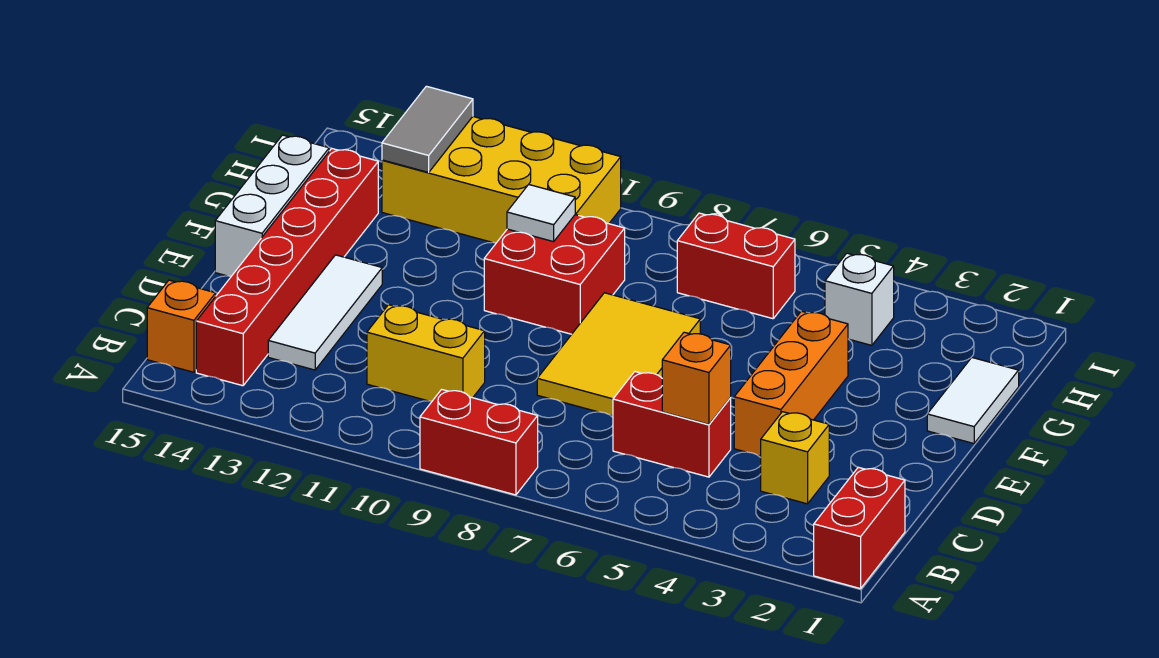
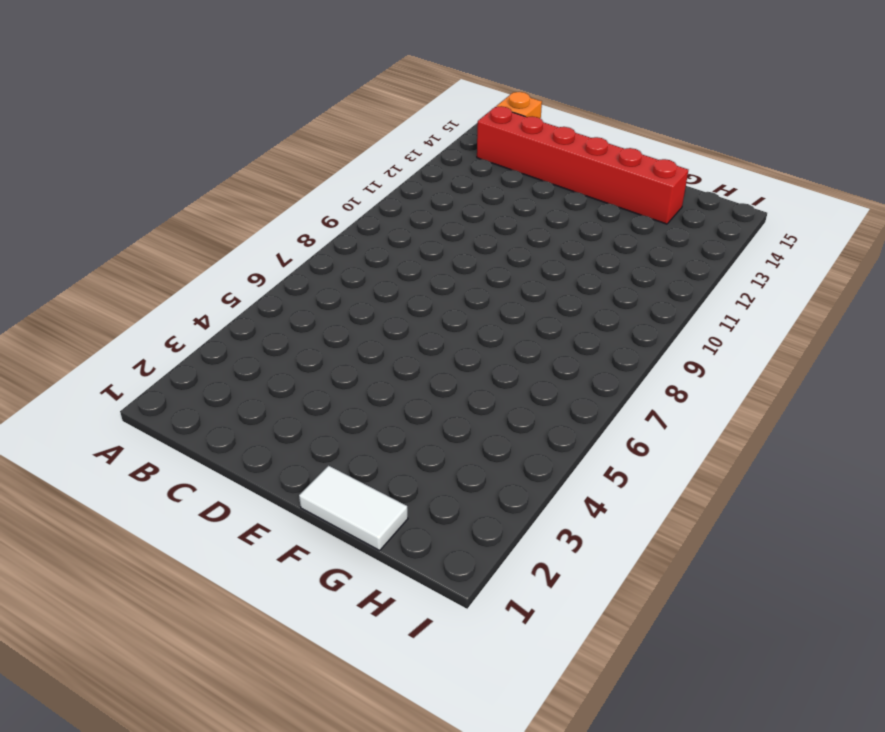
none -> red 1x2 brick [814,467,905,589]
none -> red 1x2 brick [420,389,538,495]
none -> yellow 1x1 brick [761,412,829,504]

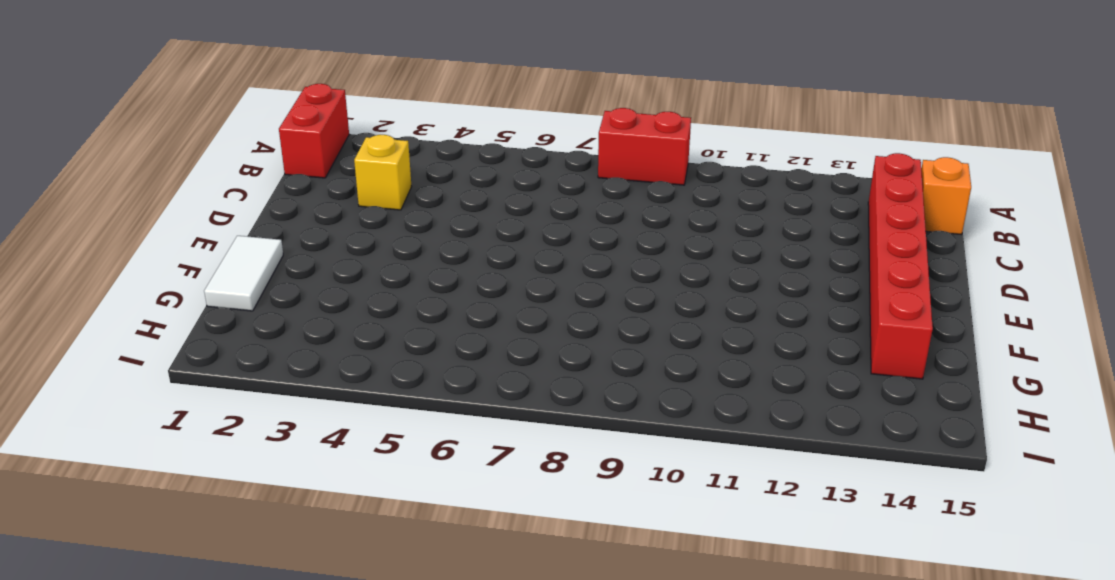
none -> red 1x2 brick [613,372,731,477]
none -> yellow 1x2 brick [367,305,485,401]
none -> white 1x3 tile [268,255,382,370]

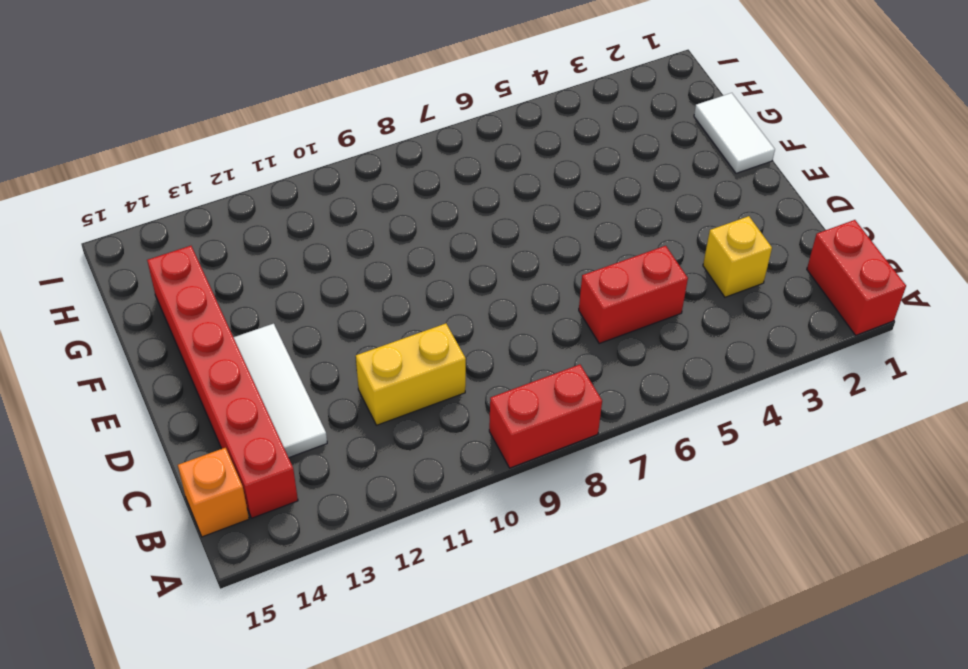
none -> orange 1x3 brick [734,311,848,456]
none -> yellow 2x3 tile [537,293,700,416]
none -> white 1x3 brick [215,135,329,276]

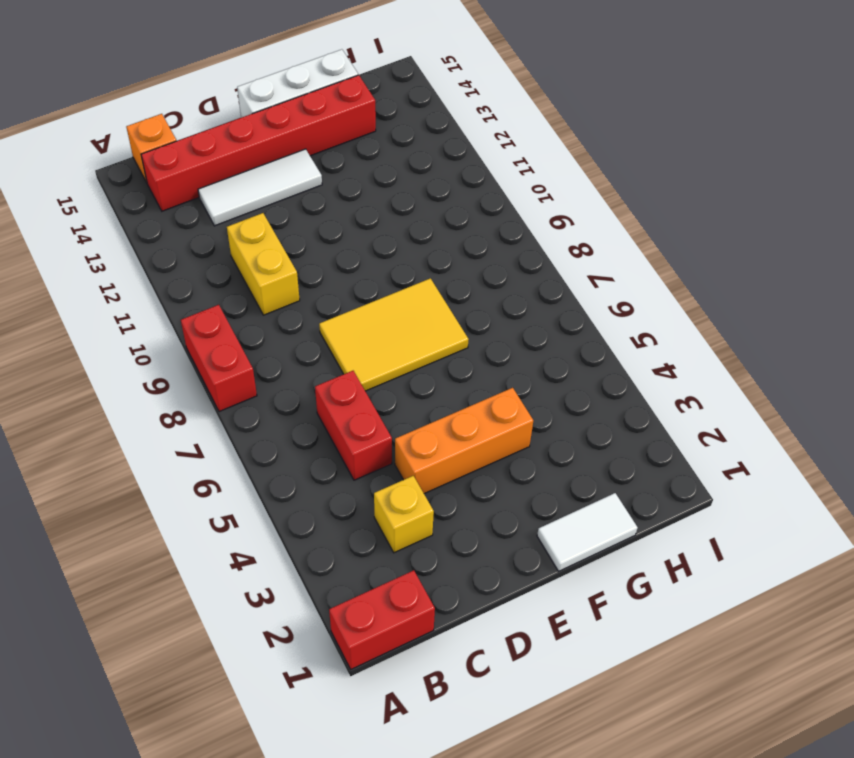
none -> red 2x2 brick [484,215,625,334]
none -> white 1x1 brick [825,253,894,345]
none -> red 1x2 brick [677,213,795,319]

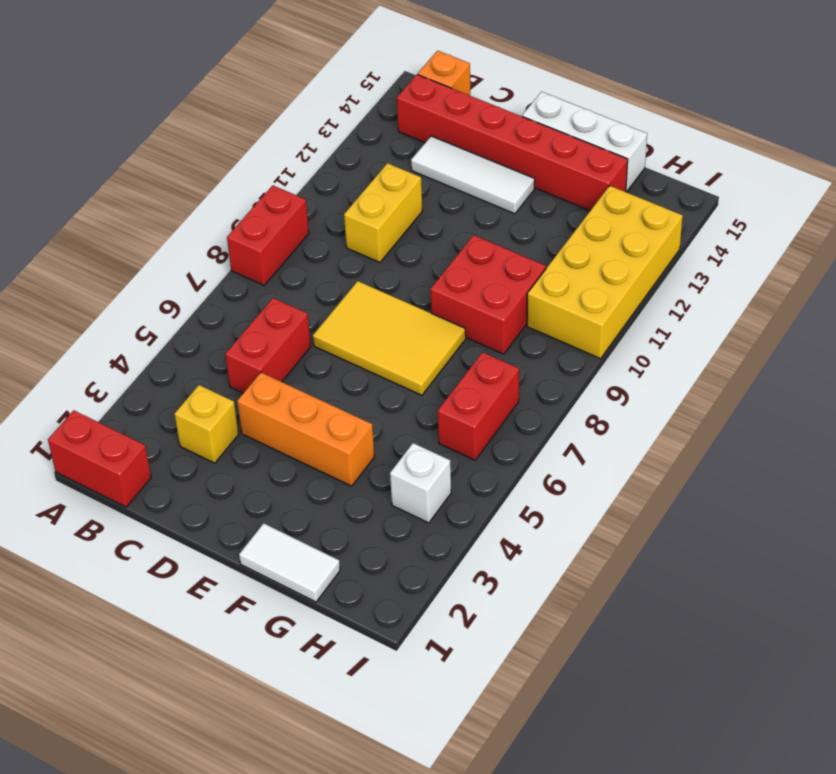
none -> orange 1x1 brick [662,332,731,424]
none -> white 1x1 tile [507,184,575,242]
none -> grey 1x2 tile [382,86,473,172]

